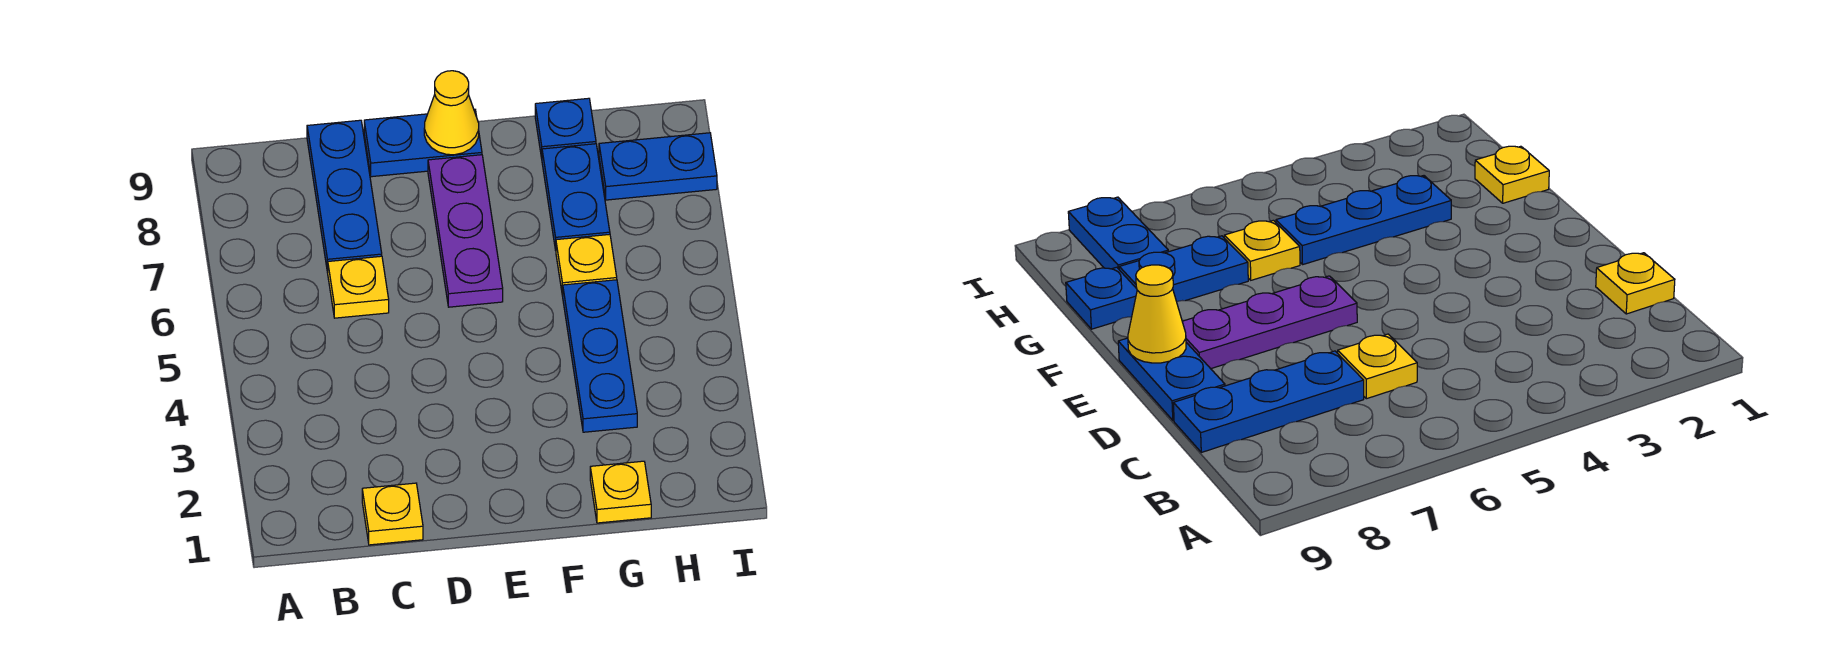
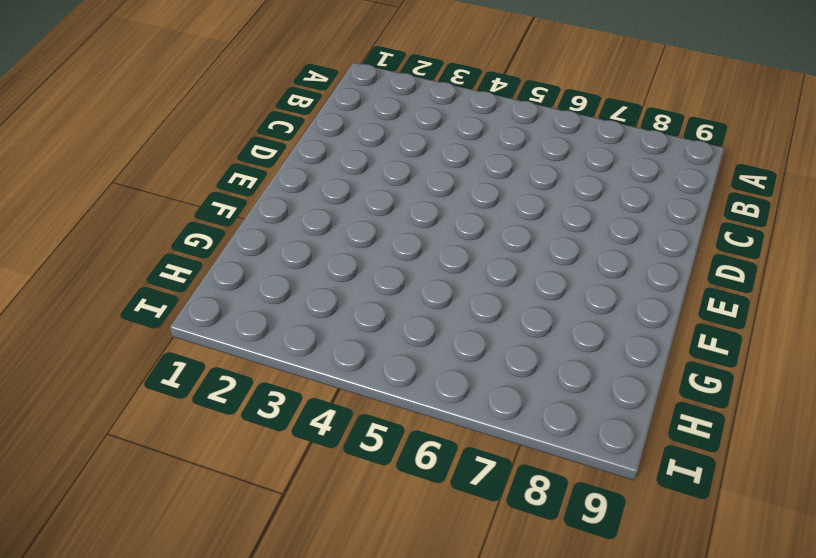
none -> yellow 1x1 plate [362,483,423,545]
none -> yellow 1x1 plate [328,256,389,318]
none -> blue 1x3 plate [307,120,382,273]

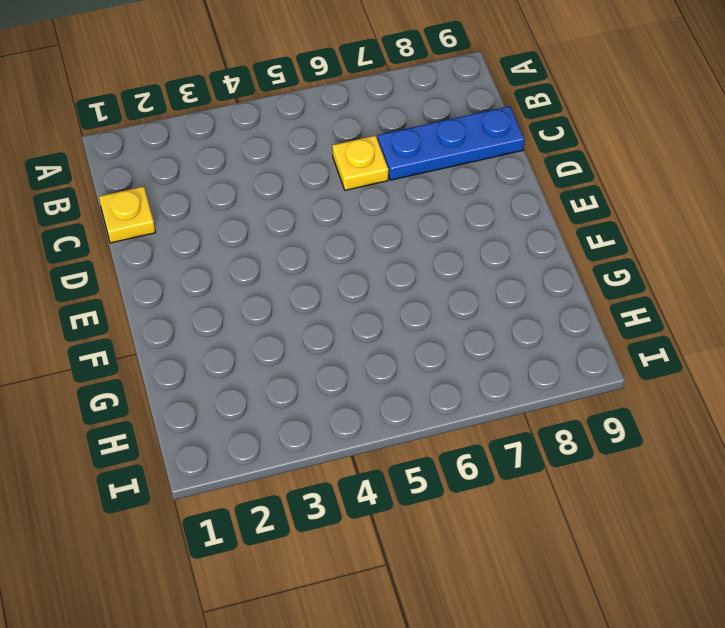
none -> blue 1x2 plate [364,109,482,177]
none -> purple 1x3 plate [428,155,503,307]
none -> yellow 1x1 plate [590,461,651,523]

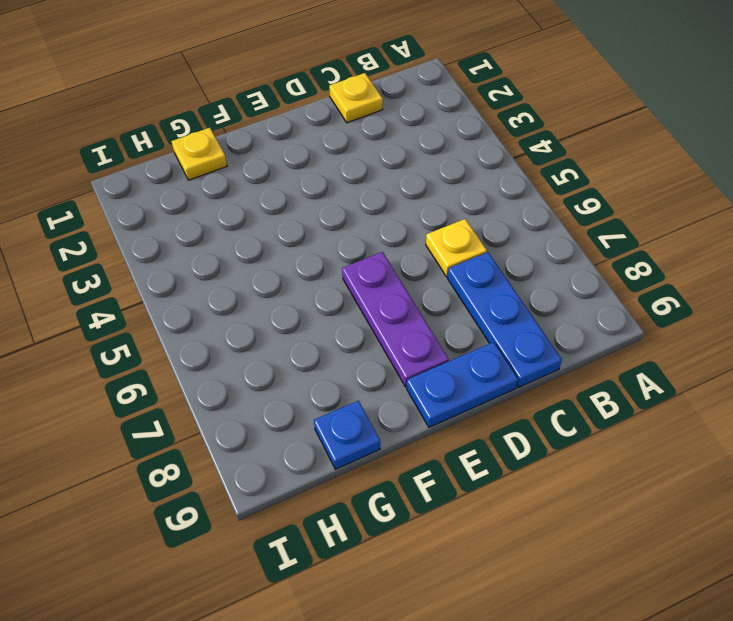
none -> blue 1x3 plate [563,280,637,432]
none -> yellow 1x1 plate [556,234,617,296]
none -> blue 1x2 plate [542,144,610,250]

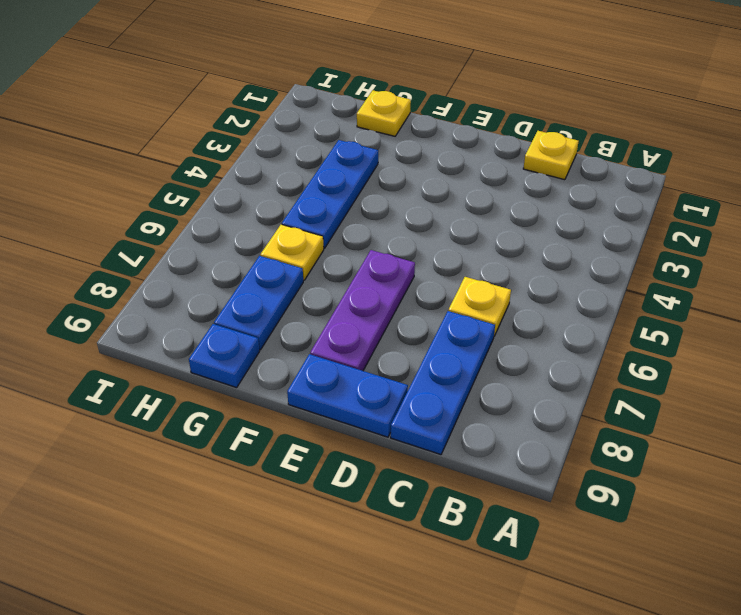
none -> blue 1x2 plate [599,133,717,200]
none -> yellow 1x1 cone [424,71,479,155]

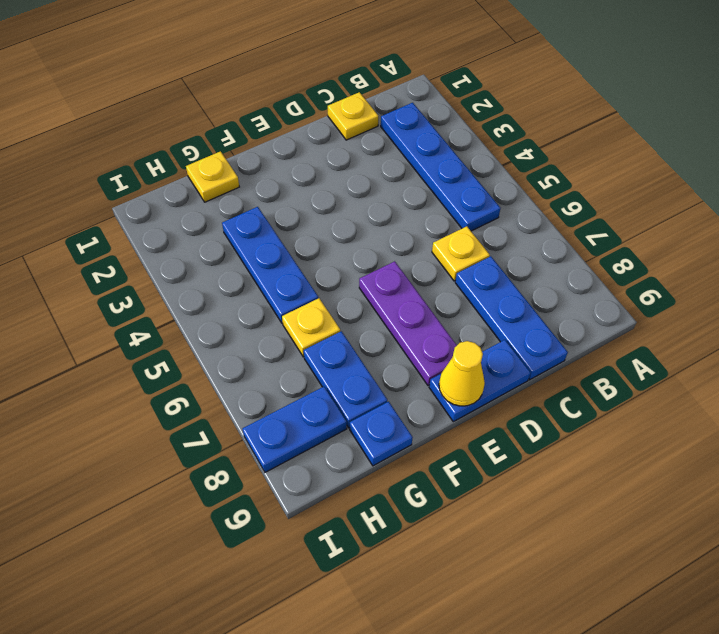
blue 1x4 plate [381,103,500,231] -> none

